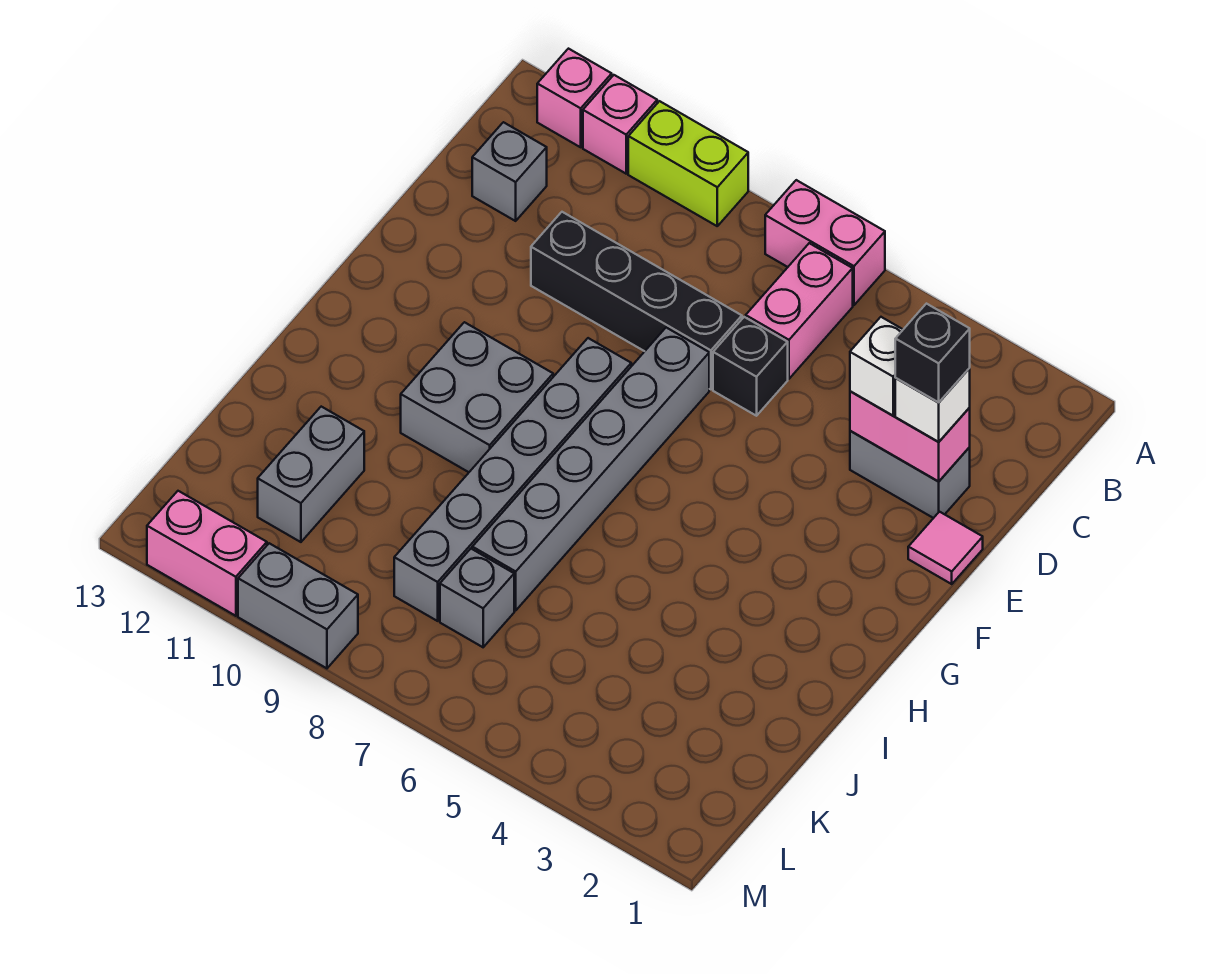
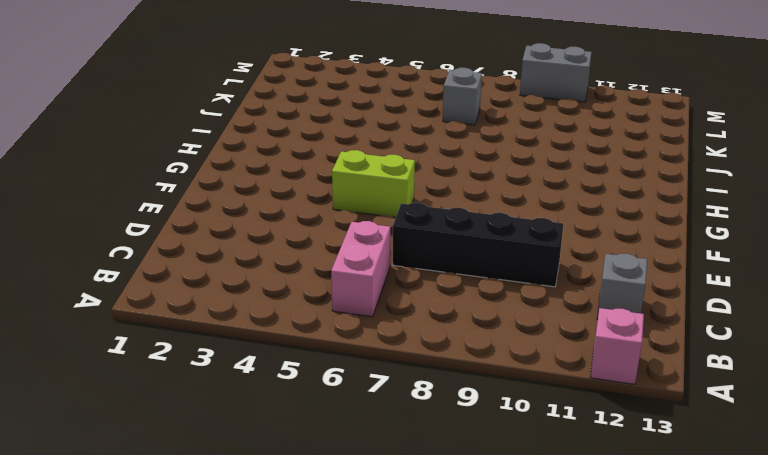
lime 1x2 brick [332,150,415,217] -> lime 1x2 brick moved to [628,101,748,226]
none -> pink 1x2 brick [765,180,885,305]
none -> pink 1x1 brick [583,75,657,174]
none -> grey 1x2 brick [850,431,970,518]

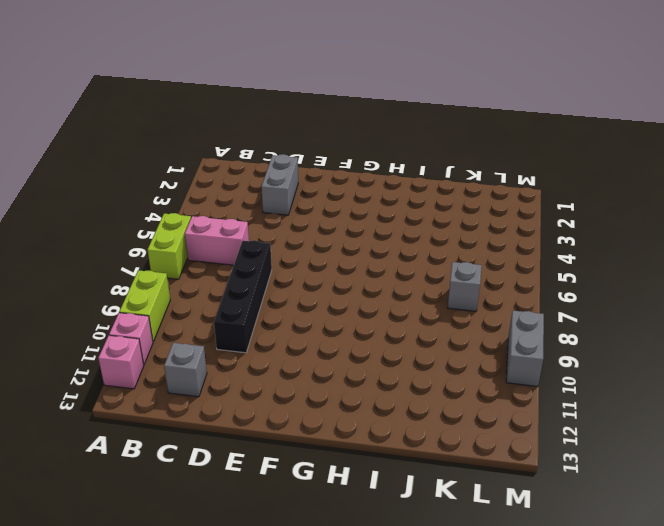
lime 1x2 brick [148,213,191,279] -> pink 1x2 brick [765,180,885,305]
none -> black 1x1 brick [713,317,788,416]
none -> pink 1x1 tile [908,512,983,584]
none -> grey 1x6 brick [472,328,709,610]

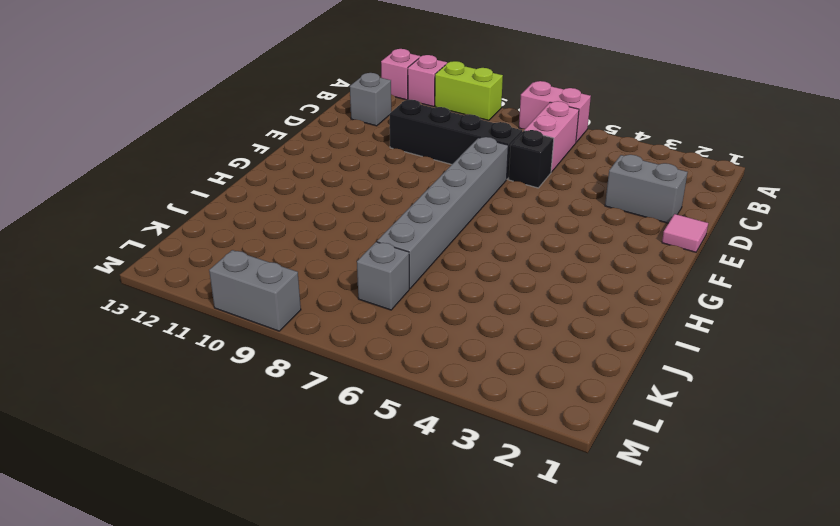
none -> grey 1x6 brick [394,338,631,621]
none -> grey 2x2 brick [401,322,553,472]
none -> grey 1x2 brick [258,407,364,542]

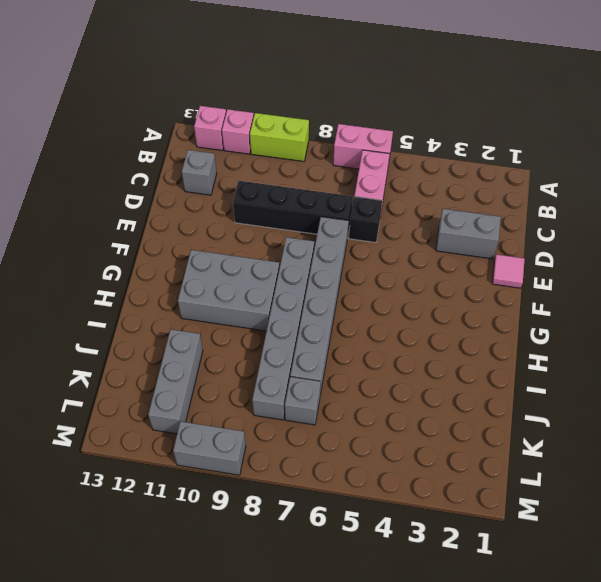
grey 2x3 brick [178,250,280,331] -> grey 2x2 brick [401,322,553,472]
grey 1x3 brick [148,329,203,434] -> grey 1x2 brick [258,407,364,542]
none -> pink 1x2 brick [147,491,267,616]
none -> pink 1x2 brick [850,391,970,482]
none -> white 1x1 brick [895,368,970,442]

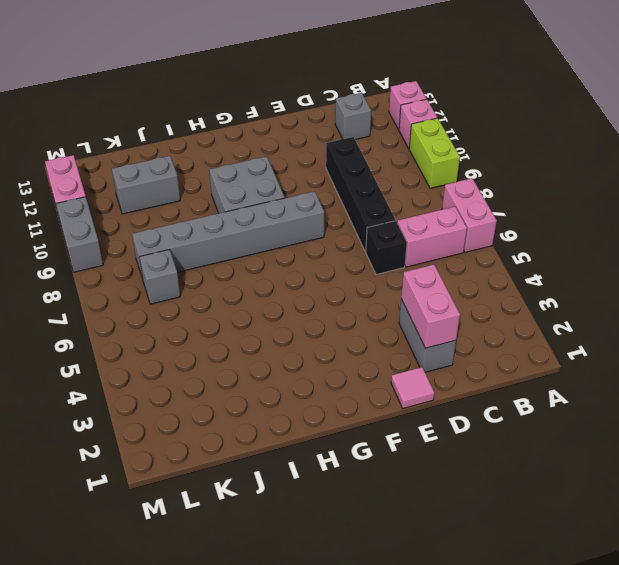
none -> grey 1x6 brick [472,328,709,610]
none -> white 1x1 brick [895,368,970,442]
none -> white 1x1 brick [850,317,903,416]

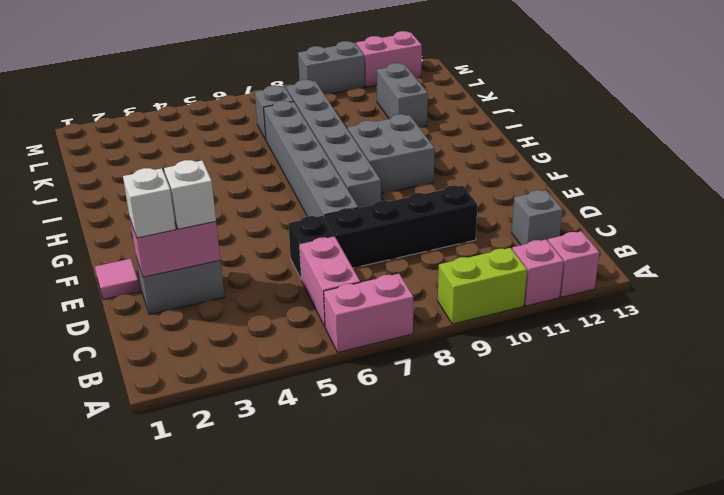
none -> black 1x1 brick [895,304,970,402]

